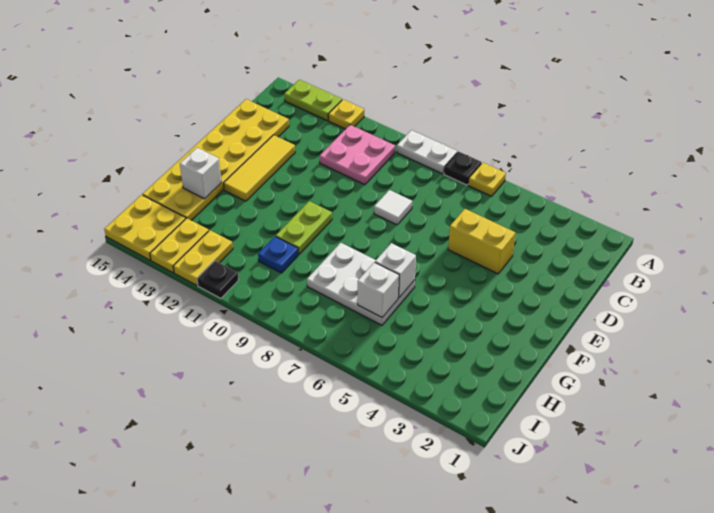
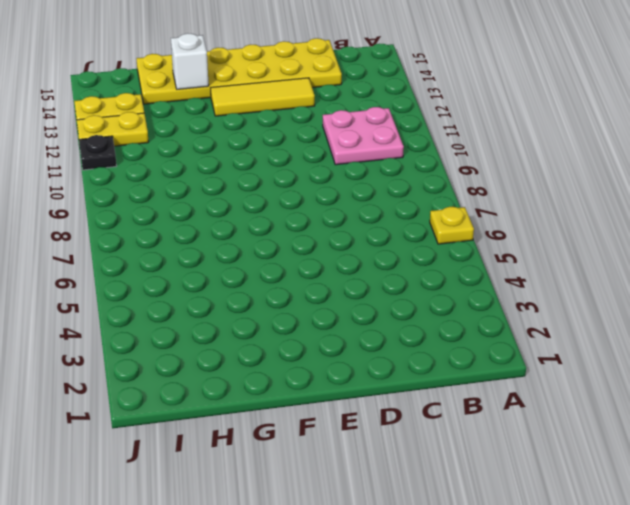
none -> black 1x1 plate [444,152,481,185]
none -> white 1x2 plate [397,130,457,174]
none -> yellow 1x1 plate [328,99,364,129]

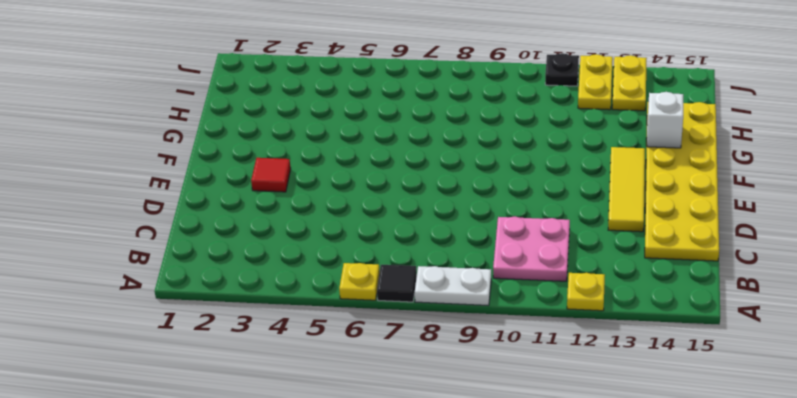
black 1x1 tile [377,265,417,302] -> black 1x1 plate [444,152,481,185]
red 1x1 tile [251,158,291,192] -> none
none -> lime 1x2 plate [284,80,342,121]
none -> yellow 1x2 brick [448,209,515,274]
none -> white 1x1 tile [374,190,412,225]

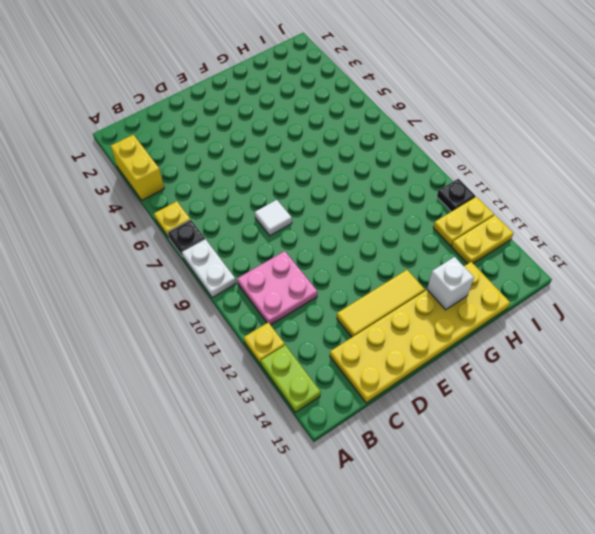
yellow 1x2 brick [111,135,164,200] -> yellow 1x2 brick moved to [448,209,515,274]
none -> lime 1x2 plate [276,201,332,254]
none -> white 2x3 plate [307,243,415,325]
none -> blue 1x1 plate [258,236,298,273]

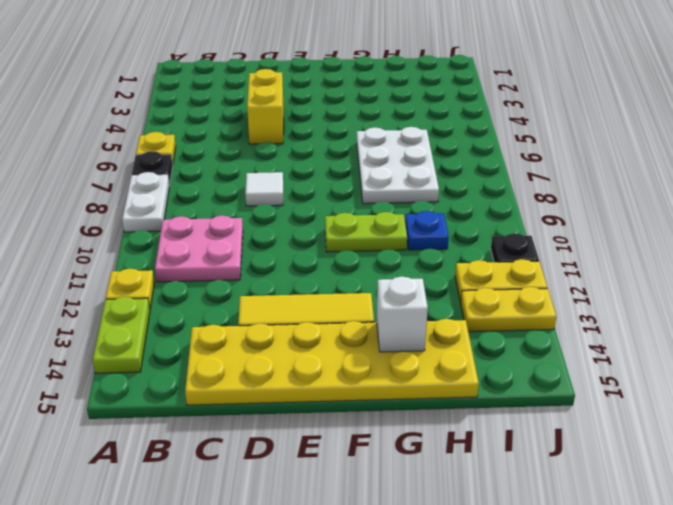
none -> yellow 2x2 plate [104,195,186,260]
none -> white 1x1 brick [375,243,416,298]
none -> white 1x1 brick [358,262,399,317]

